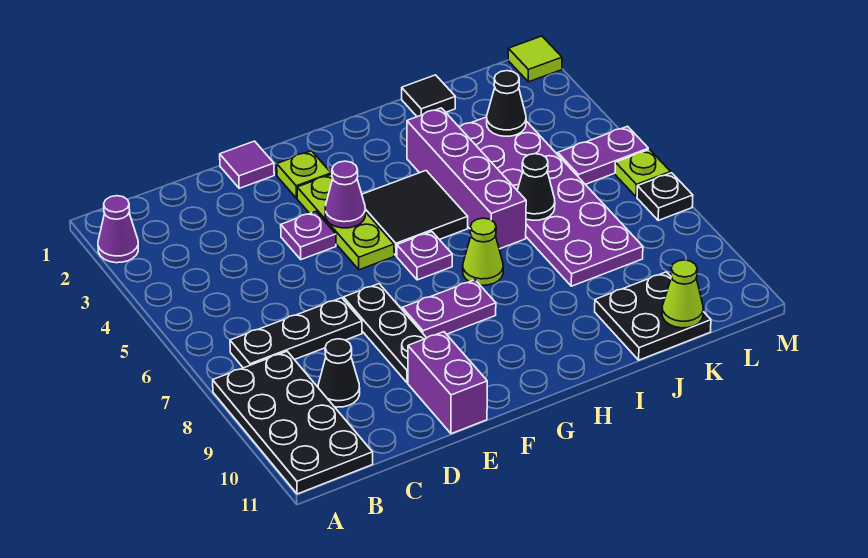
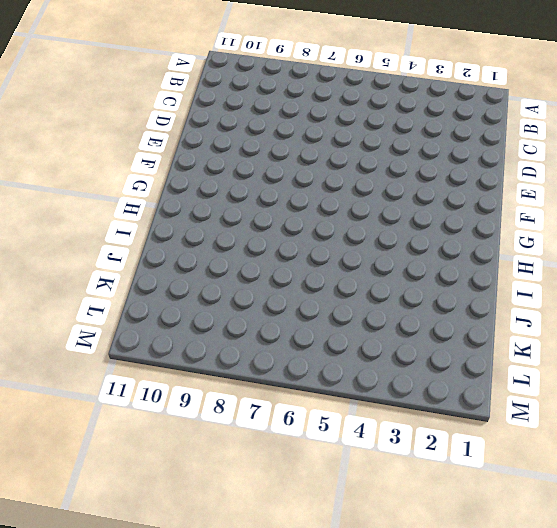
none -> purple 1x1 cone [98,196,138,263]
none -> black 2x4 plate [213,351,373,494]
none -> black 1x3 plate [230,298,362,368]

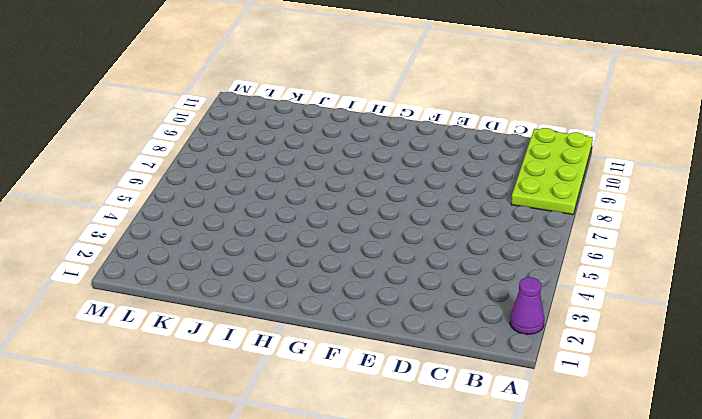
lime 2x4 plate [511,128,593,215] -> black 2x4 plate [213,351,373,494]
none -> black 1x3 plate [230,298,362,368]
none -> black 1x1 cone [318,339,360,407]
none -> purple 1x1 tile [220,141,274,188]

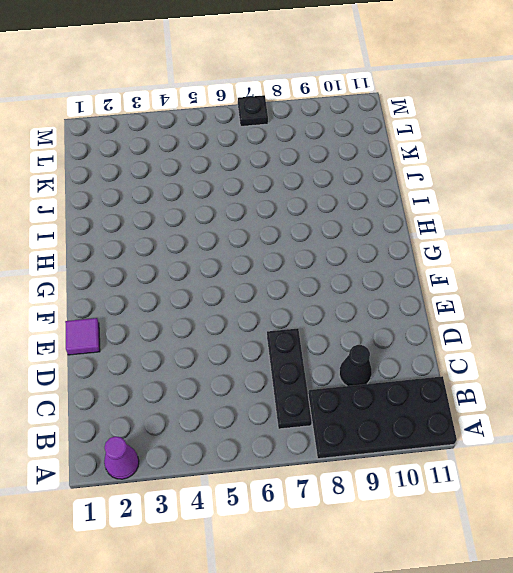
none -> purple 1x1 plate [281,212,336,260]
none -> black 1x3 plate [344,284,426,383]
none -> purple 1x2 brick [408,332,487,434]

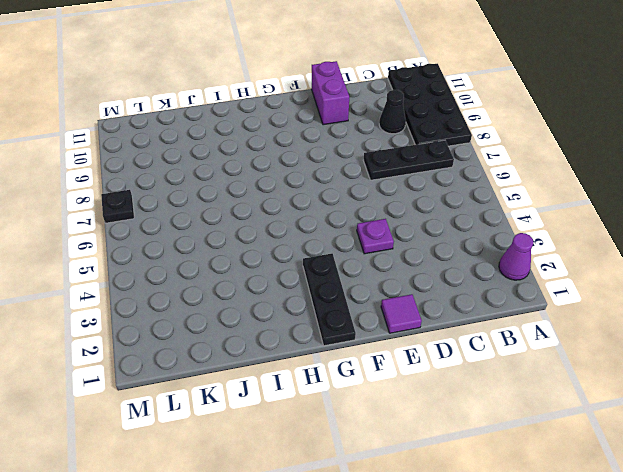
black 1x3 plate [303,254,356,346] -> black 1x3 plate moved to [344,284,426,383]
none -> lime 1x1 plate [277,151,331,198]
none -> lime 1x3 plate [297,174,394,270]
none -> purple 1x2 plate [402,280,496,338]

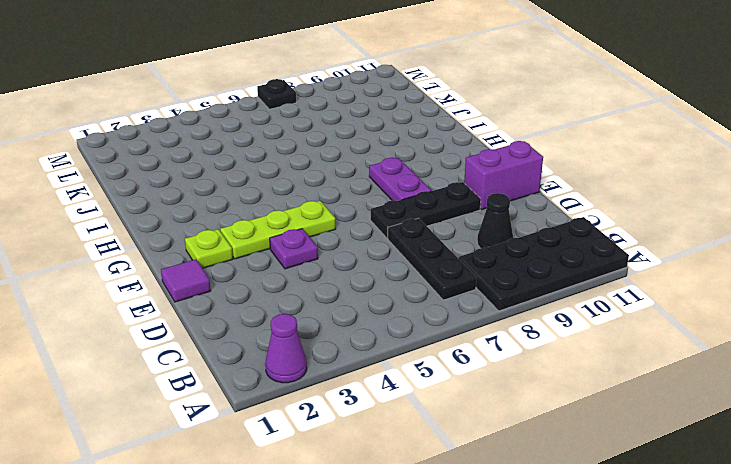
none -> black 2x2 tile [362,171,468,256]
none -> purple 1x1 plate [397,232,452,280]
none -> lime 1x1 cone [463,218,503,285]

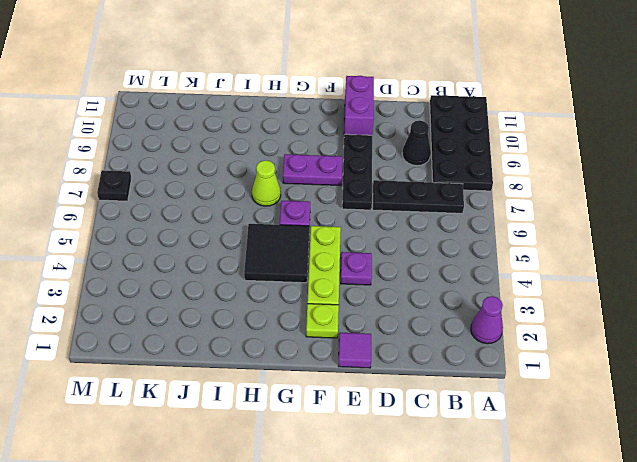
none -> purple 1x4 brick [407,108,526,249]
none -> black 1x1 tile [402,75,455,117]
none -> purple 2x6 plate [459,117,643,286]

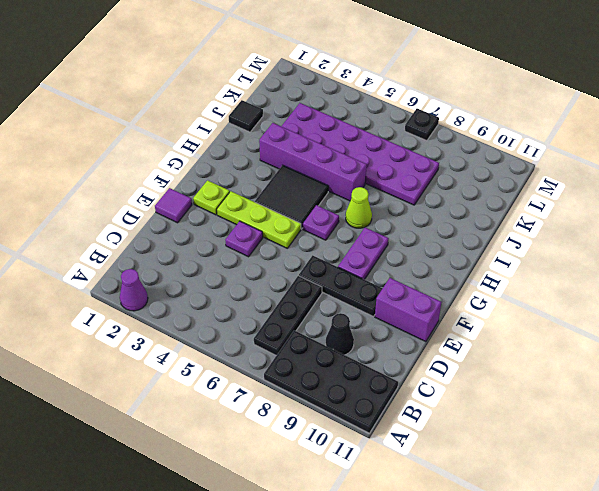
none -> black 2x2 plate [595,272,711,360]
none -> purple 1x2 plate [558,126,648,184]
none -> lime 1x1 tile [508,36,562,82]

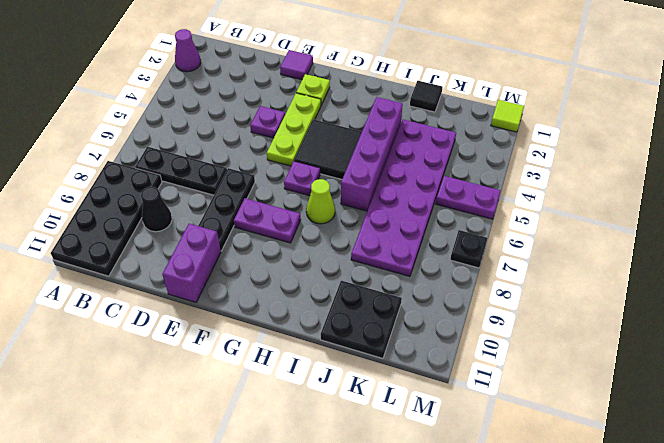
none -> lime 1x1 plate [615,150,671,197]
none -> purple 1x1 cone [325,161,365,228]
none -> black 1x1 cone [517,154,555,220]

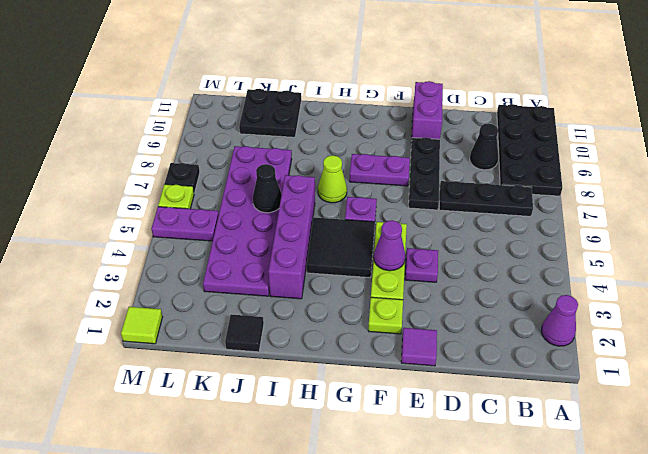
none -> black 1x1 cone [487,71,526,136]
none -> lime 1x1 cone [662,260,703,328]

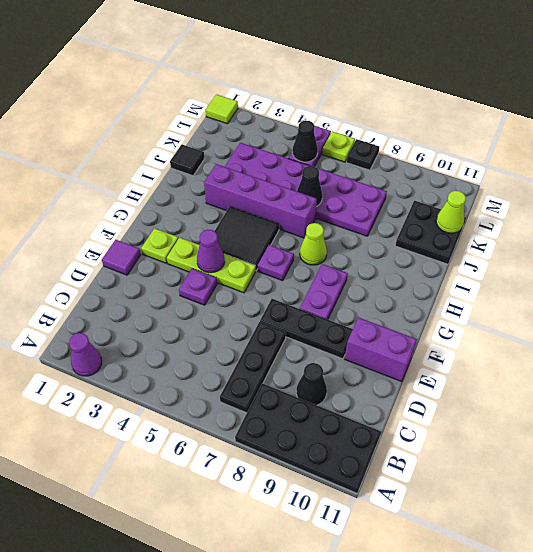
black 1x1 cone [292,120,318,162] -> black 1x1 cone moved to [487,71,526,136]

